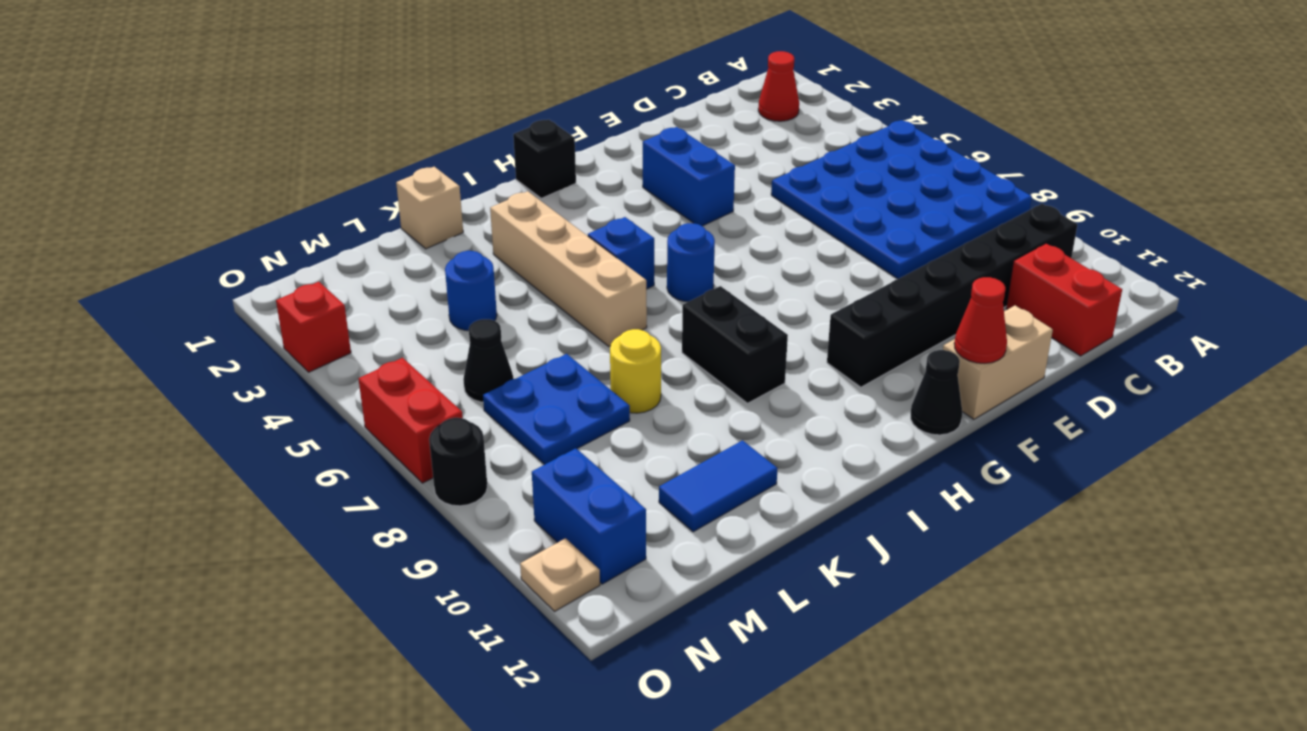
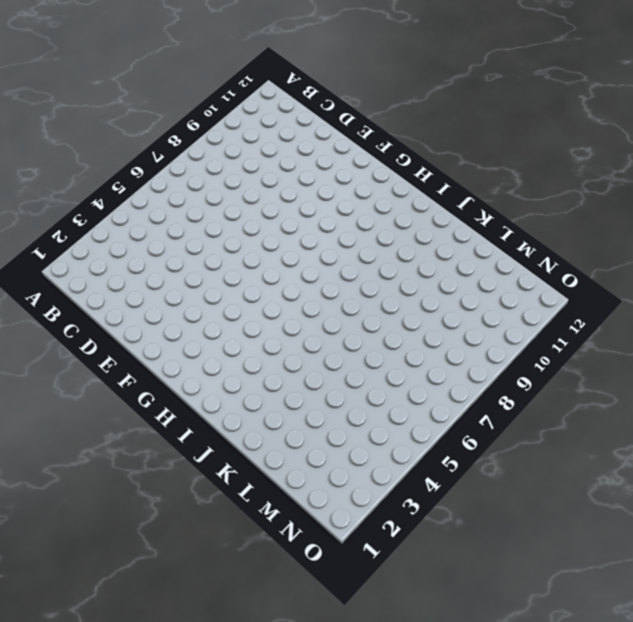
none -> blue 4x4 plate [771,120,1032,279]
none -> red 1x1 cone [758,51,799,121]
none -> black 1x6 brick [827,204,1078,387]

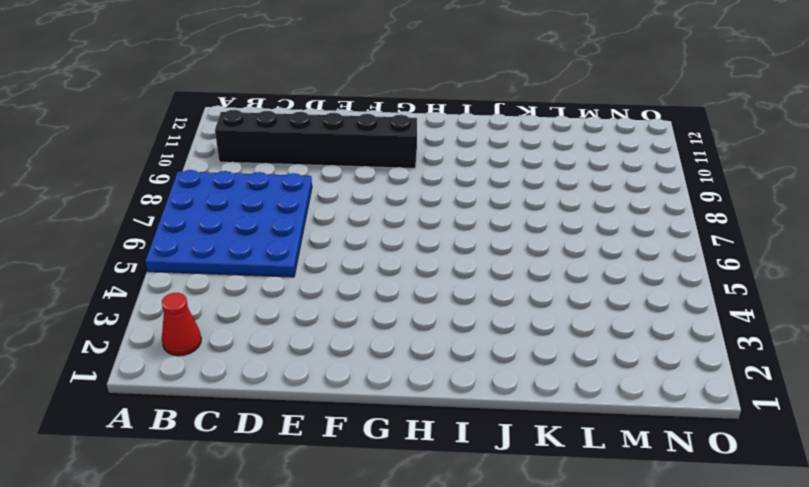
none -> red 1x2 brick [1006,243,1122,356]
none -> tan 1x2 brick [943,305,1053,419]
none -> blue 1x2 brick [643,127,735,226]

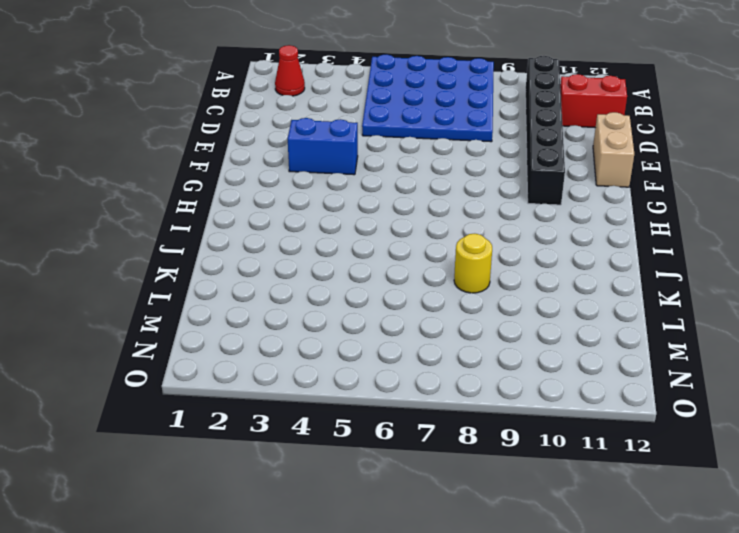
none -> black 1x1 cone [911,350,962,435]
none -> black 1x1 brick [513,119,576,198]
none -> blue 1x1 round brick [667,223,715,302]

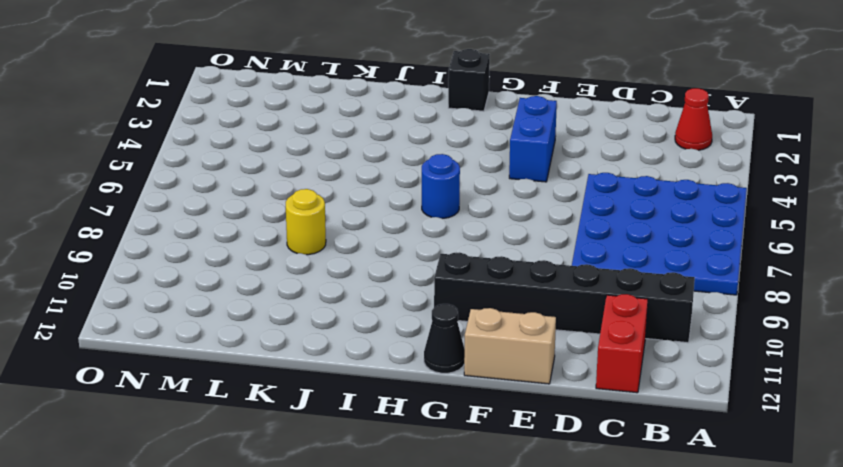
none -> blue 1x1 brick [588,217,654,289]
none -> black 1x2 brick [682,286,788,403]
none -> tan 1x4 brick [490,191,647,346]

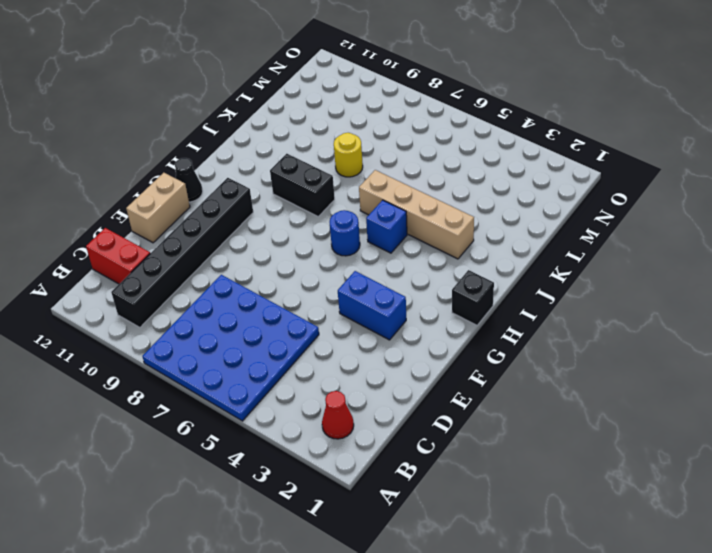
none -> tan 1x1 brick [396,167,463,249]
none -> blue 1x2 tile [659,440,778,532]
none -> blue 1x1 round brick [445,251,497,331]

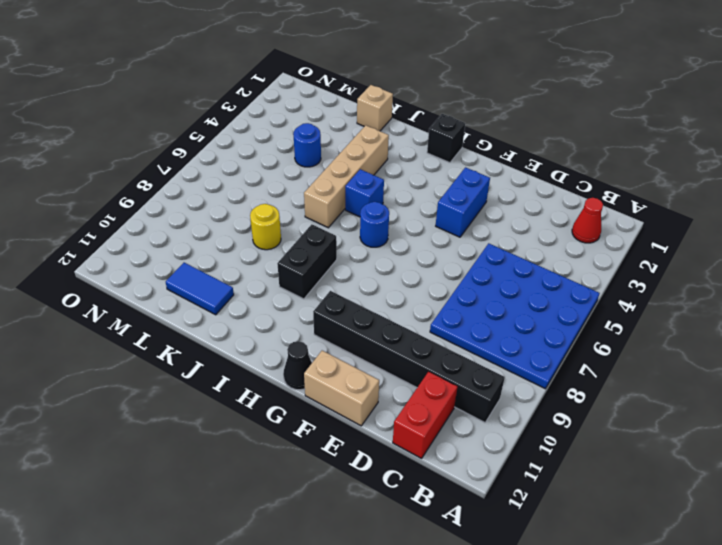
none -> blue 2x2 plate [483,354,630,465]
none -> black 1x1 cone [463,319,513,402]
none -> blue 1x2 brick [532,448,646,584]

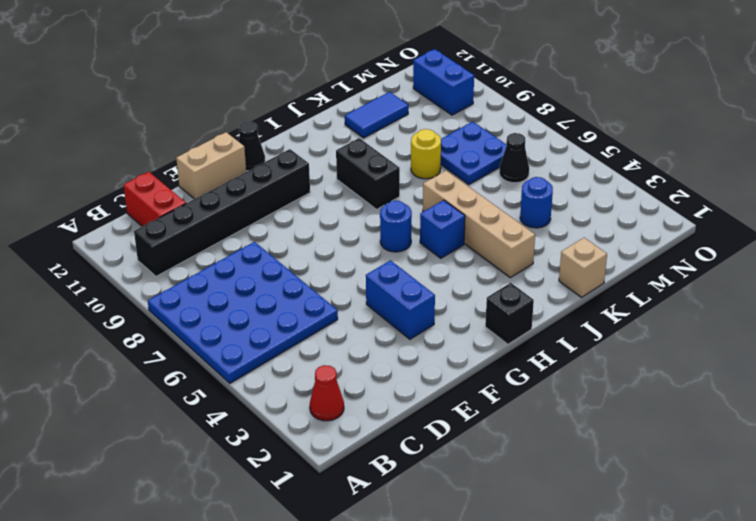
none -> red 1x1 brick [276,282,351,372]
none -> red 1x2 brick [359,358,463,483]
none -> black 1x1 round brick [429,418,488,506]

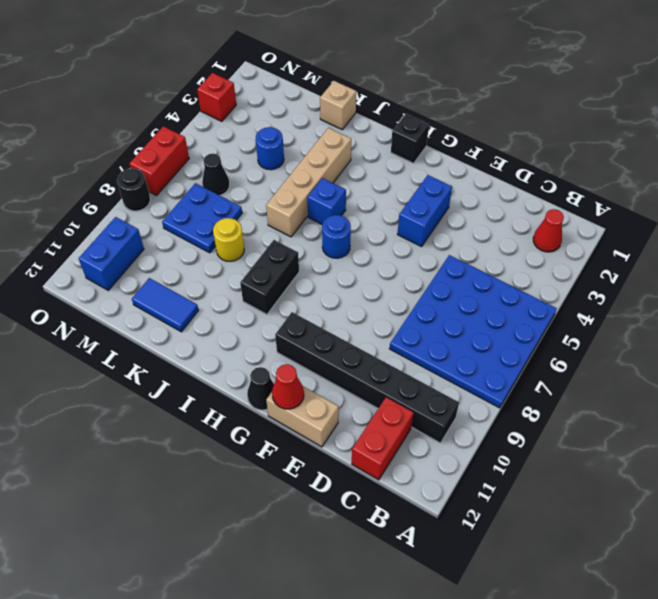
none -> tan 1x1 plate [520,538,600,611]

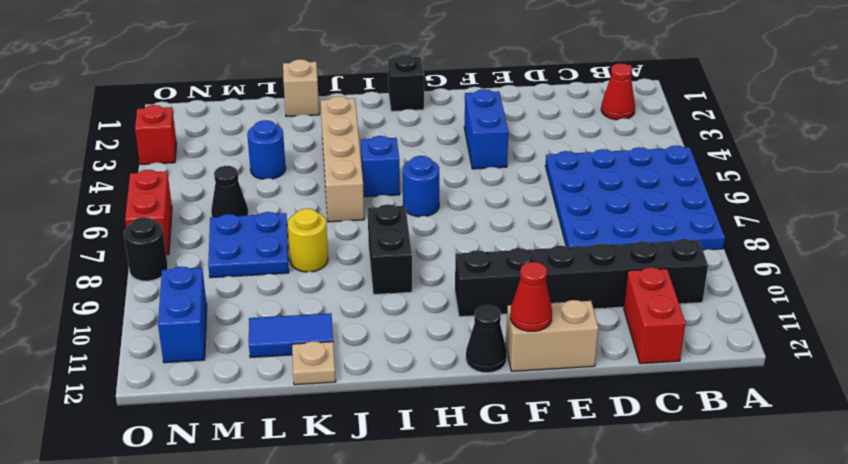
tan 1x1 plate [292,341,336,385] -> tan 1x1 plate moved to [520,538,600,611]

